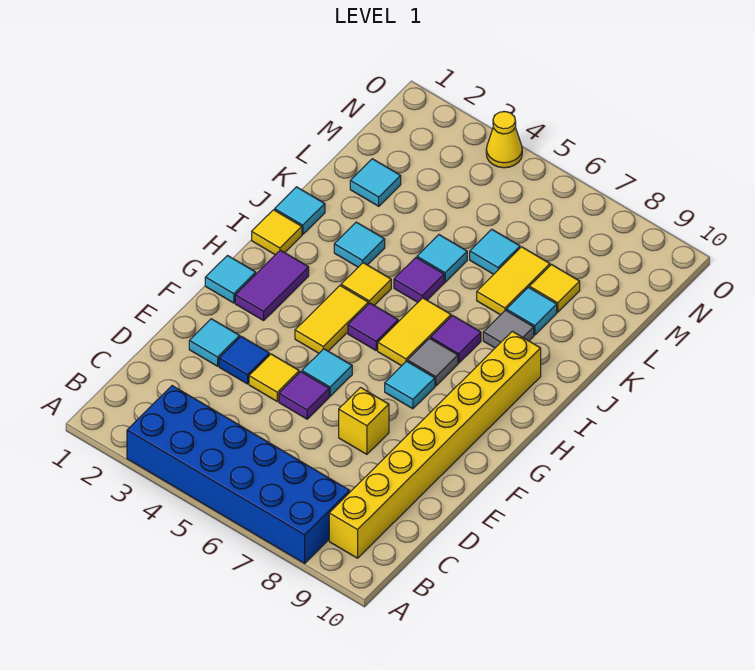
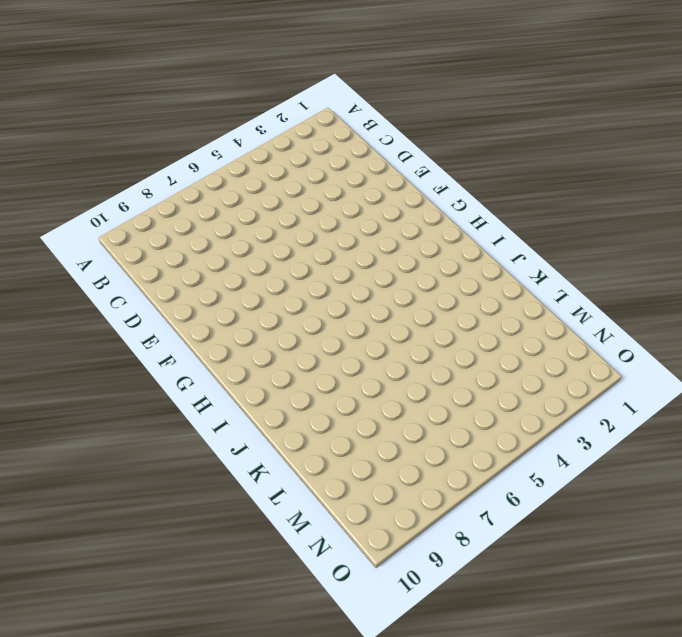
none -> blue 2x6 brick [127,386,350,563]
none -> yellow 1x8 brick [329,331,541,558]
none -> cyan 1x1 tile [189,319,240,366]

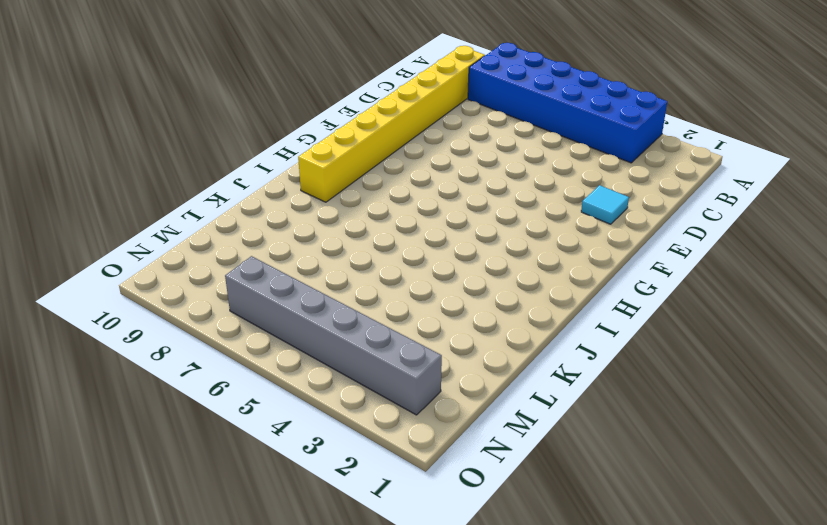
grey 1x6 brick [225,256,442,415] -> none
none -> blue 1x1 tile [219,337,269,384]
none -> yellow 1x1 tile [249,354,299,401]
none -> purple 1x1 tile [279,372,329,419]

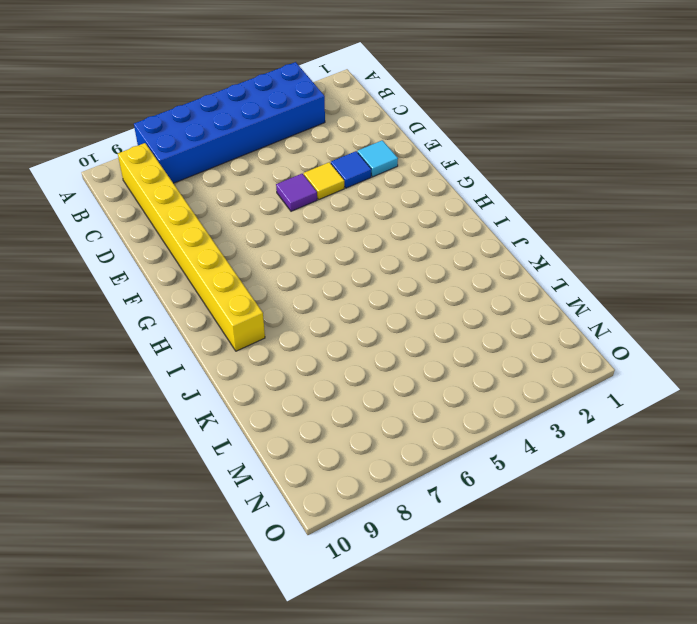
none -> yellow 1x1 brick [339,388,389,454]
none -> cyan 1x1 tile [302,349,352,396]
none -> cyan 1x1 tile [205,256,256,303]

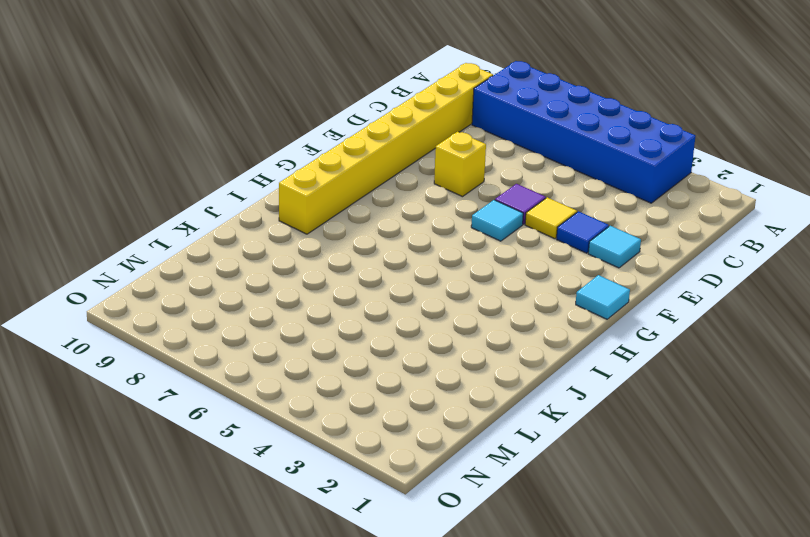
none -> purple 1x2 tile [235,250,309,321]
none -> yellow 1x2 tile [295,286,368,353]
none -> cyan 1x1 tile [385,361,435,409]

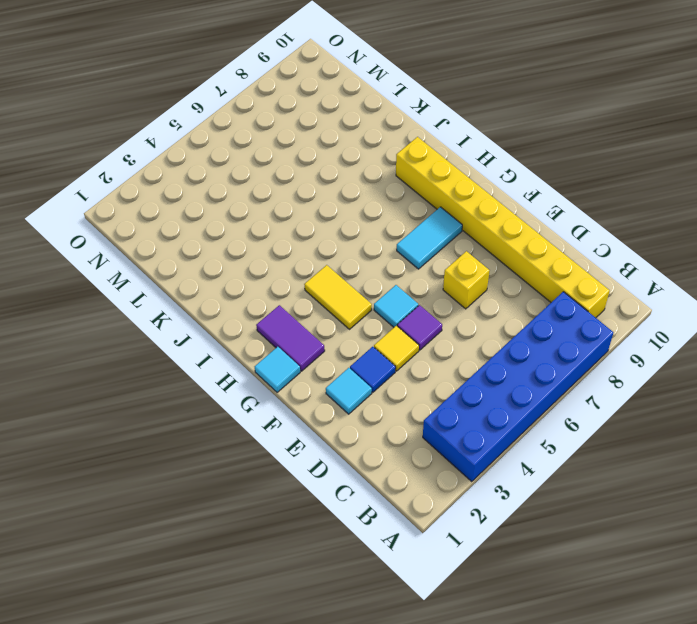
cyan 1x2 tile [397,207,462,269] -> cyan 1x1 tile [385,361,435,409]
none -> purple 1x1 tile [348,303,398,350]
none -> yellow 1x2 tile [378,298,451,366]
none -> grey 1x1 tile [408,338,458,386]

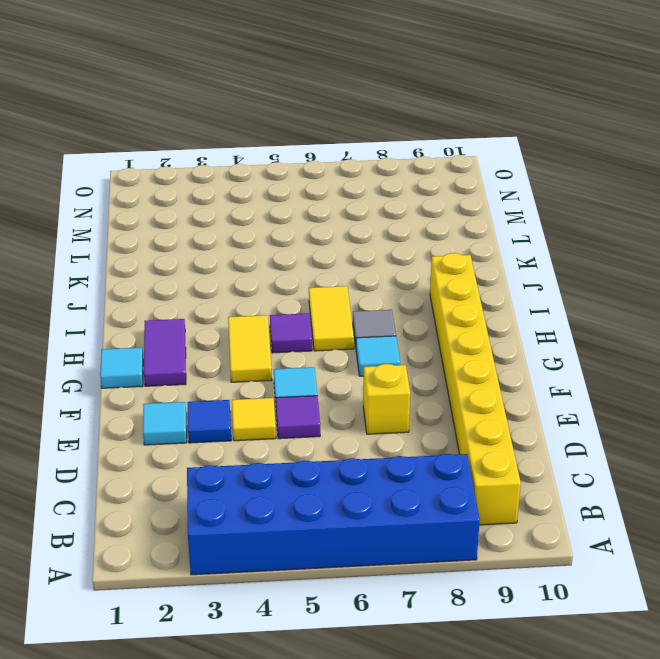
none -> yellow 1x1 tile [252,210,302,255]
none -> yellow 1x1 tile [341,263,391,305]
none -> purple 1x1 tile [431,316,481,363]

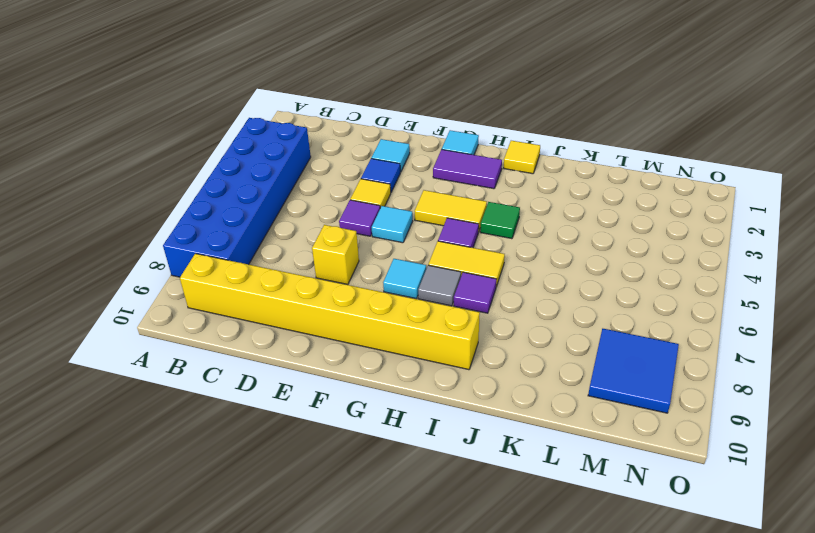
green 1x1 tile [480,202,520,239] -> yellow 1x1 tile [341,263,391,305]
blue 2x2 tile [588,329,679,413] -> none
none -> cyan 1x1 tile [275,187,325,234]
none -> cyan 1x1 tile [334,222,385,267]
none -> purple 1x1 tile [394,258,444,302]

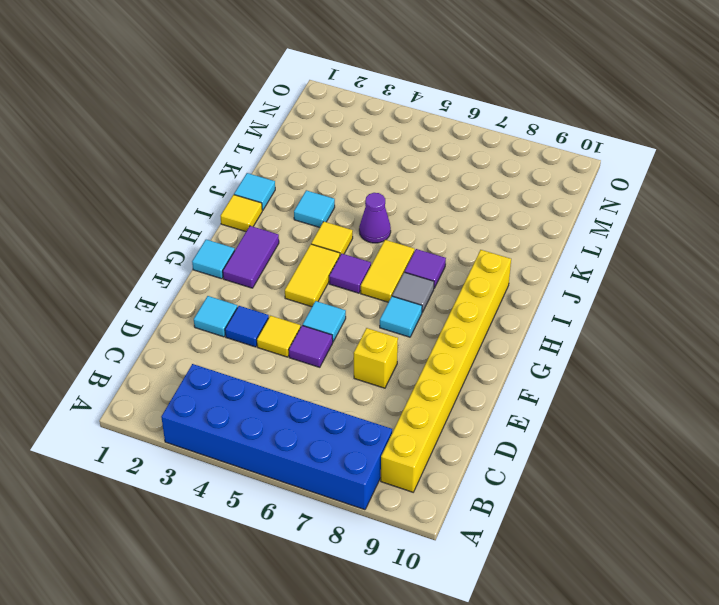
purple 1x1 cone [359,193,391,243] -> purple 1x1 tile [394,258,444,302]
none -> grey 1x1 tile [483,310,534,348]
none -> cyan 1x1 tile [417,235,467,282]
none -> yellow 1x2 tile [477,247,550,315]

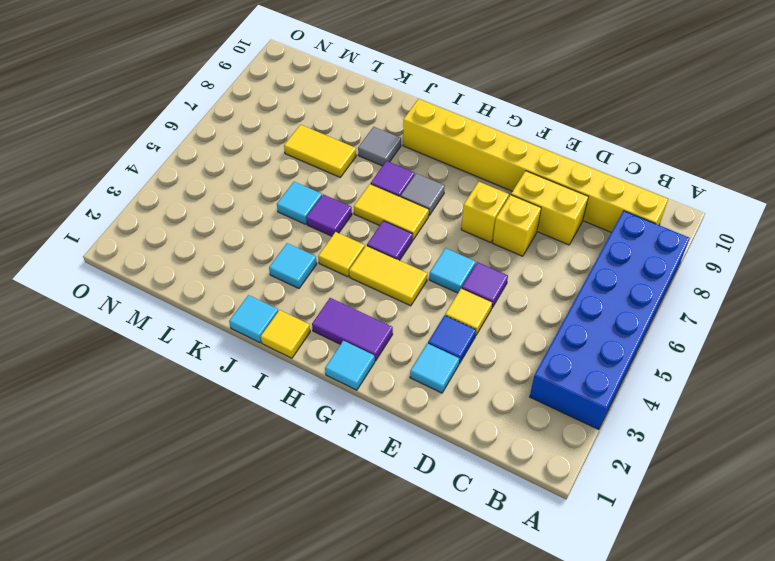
yellow 1x2 brick [511,171,588,245] -> none
yellow 1x1 brick [461,182,509,243] -> none
none -> cyan 1x1 tile [385,361,435,409]
none -> cyan 1x1 tile [506,287,557,335]
none -> cyan 1x1 tile [350,159,401,206]

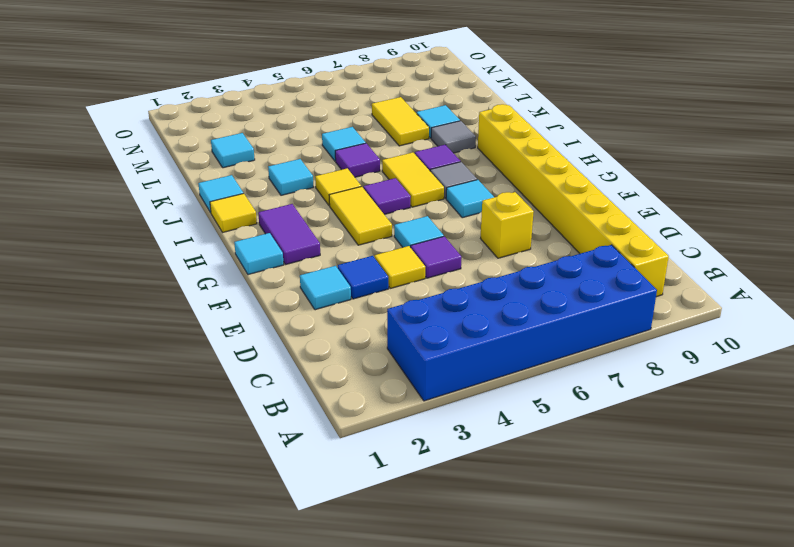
none -> cyan 1x1 tile [470,229,520,274]
none -> yellow 1x1 tile [529,265,580,312]
none -> yellow 1x1 cone [486,112,522,168]

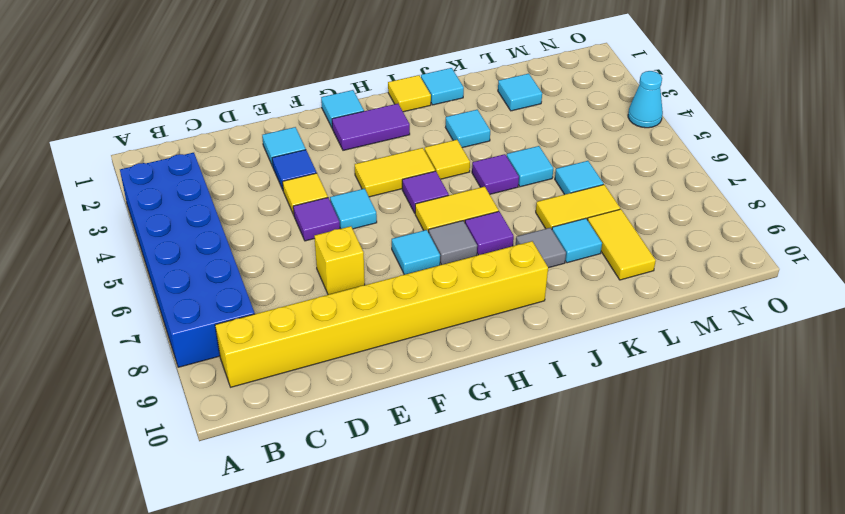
yellow 1x2 tile [588,209,656,280] -> yellow 1x1 tile [529,265,580,312]
cyan 1x1 cone [628,71,663,128] -> yellow 1x1 cone [486,112,522,168]

